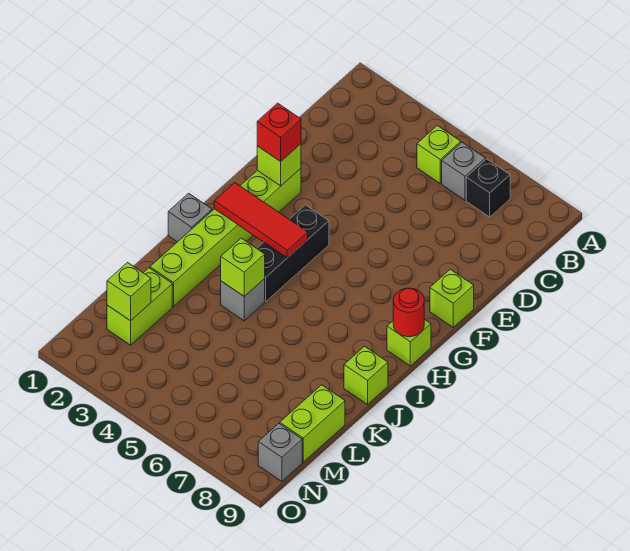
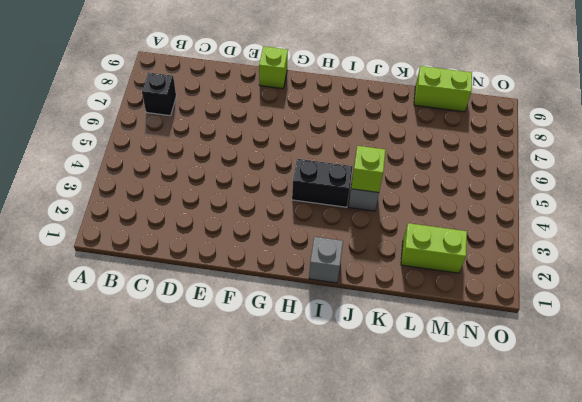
black 1x2 brick [292,159,353,207] -> black 1x3 brick [257,205,329,301]
none -> lime 1x1 brick [417,126,461,183]
none -> grey 1x1 brick [442,142,486,200]
none -> lime 1x6 brick [150,168,301,307]

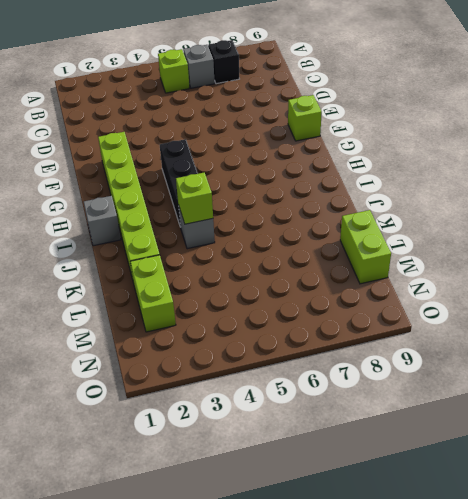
none -> lime 1x1 brick [387,319,431,366]
none -> lime 1x1 brick [344,346,388,404]
none -> grey 1x1 brick [258,423,302,481]

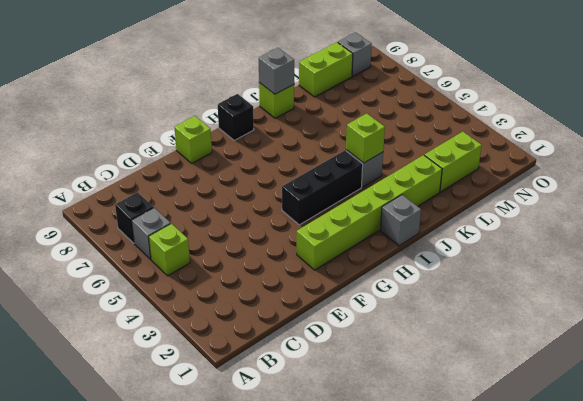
black 1x1 brick [218,94,254,141] -> lime 1x1 brick [387,319,431,366]
grey 1x1 brick [259,48,294,94] -> none
none -> lime 1x1 brick [257,144,301,186]
none -> red 1x3 tile [214,183,308,258]
none -> red 1x1 round brick [393,288,424,337]

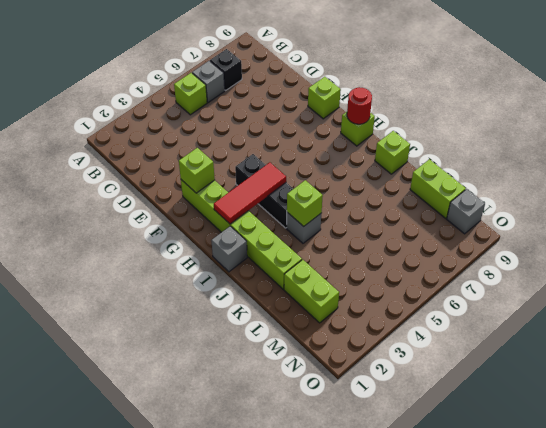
none -> lime 1x1 brick [107,263,151,321]
none -> red 1x1 brick [257,103,301,161]

